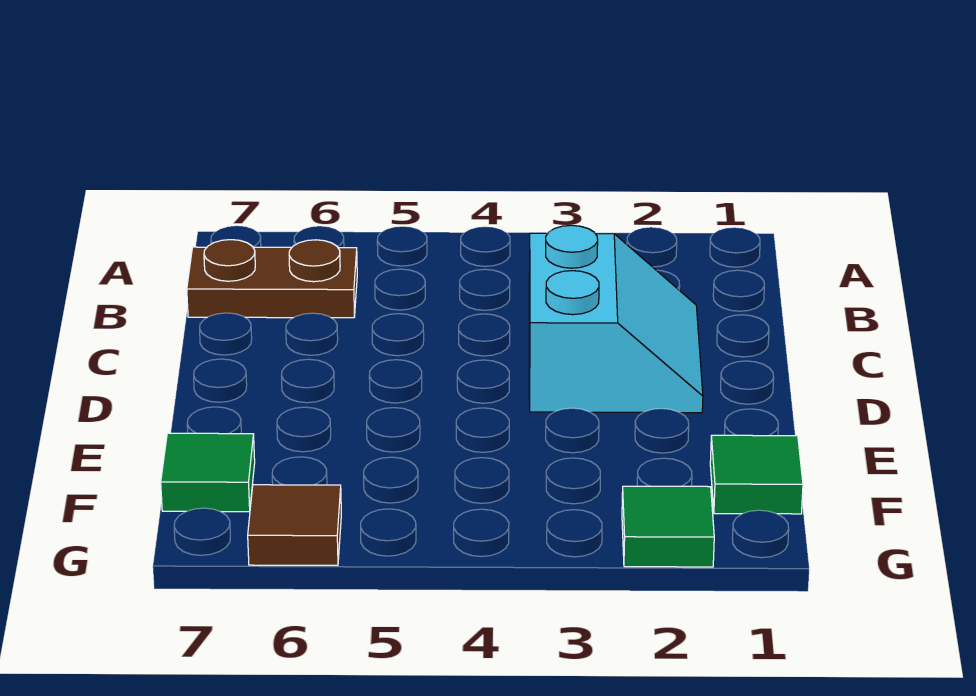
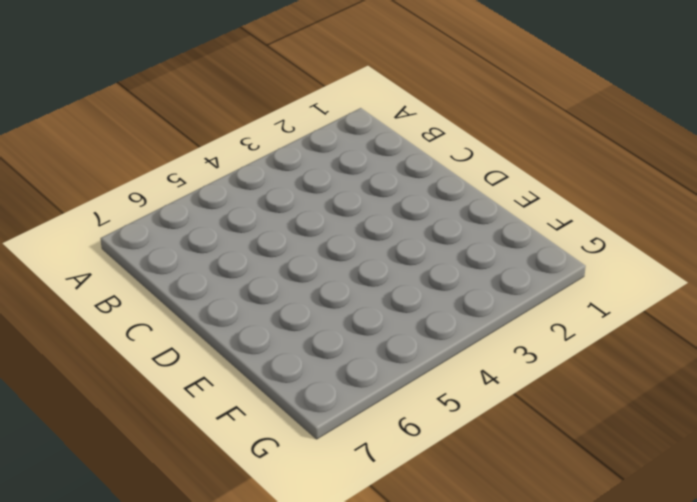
none -> brown 1x2 plate [187,240,357,318]
none -> cyan 2x2 slope [529,225,703,413]

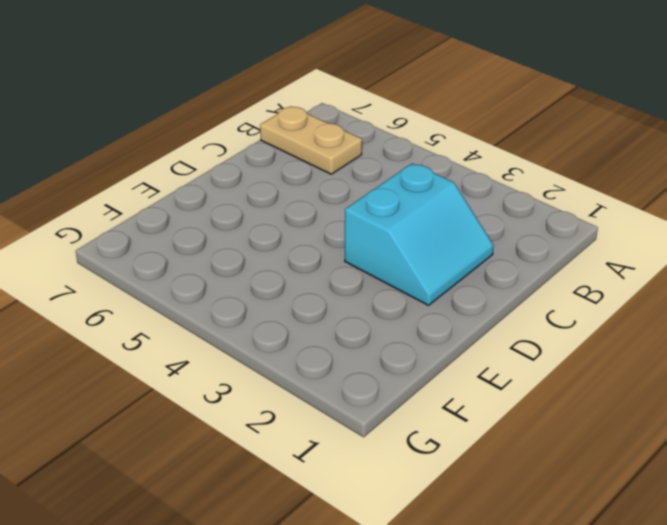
tan 1x2 plate [260,106,362,174] -> brown 1x2 plate [187,240,357,318]
none -> green 1x1 tile [710,435,803,514]
none -> green 1x1 tile [161,433,255,512]

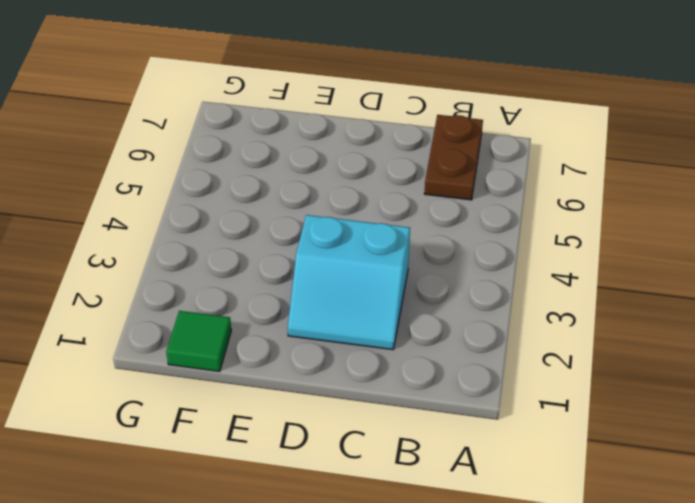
none -> green 1x1 tile [161,433,255,512]
none -> green 1x1 tile [622,486,714,567]

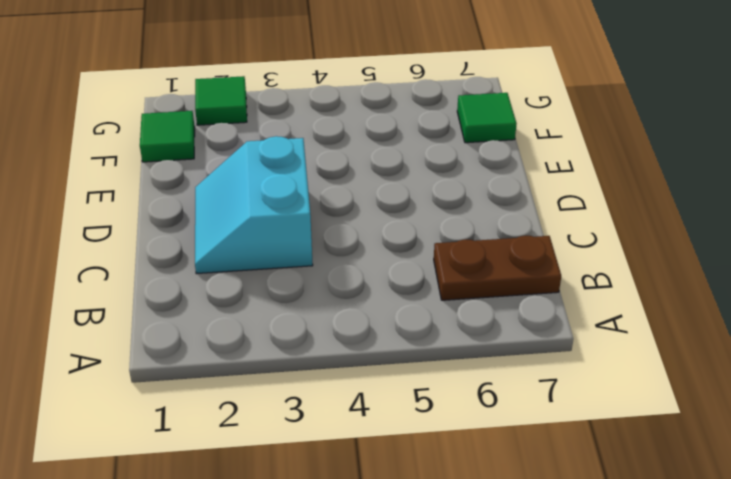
none -> brown 1x1 tile [248,485,341,565]

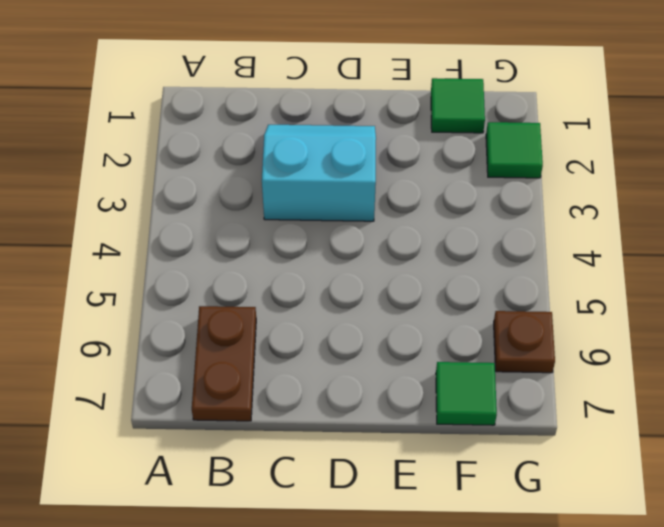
brown 1x1 plate [494,311,555,373] -> brown 1x1 tile [248,485,341,565]

